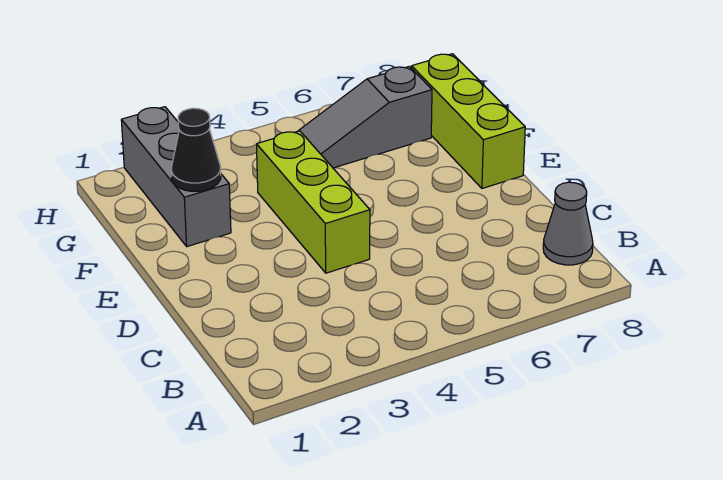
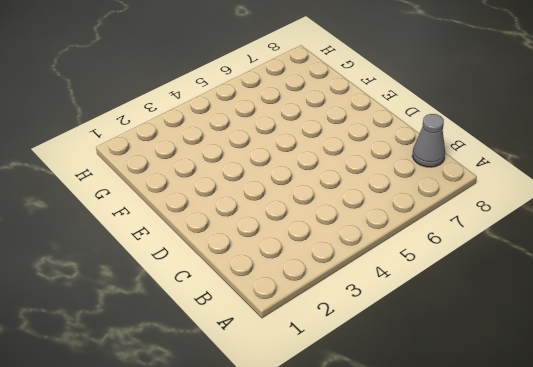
none -> lime 1x3 brick [256,131,370,273]
none -> lime 1x3 brick [412,54,525,188]

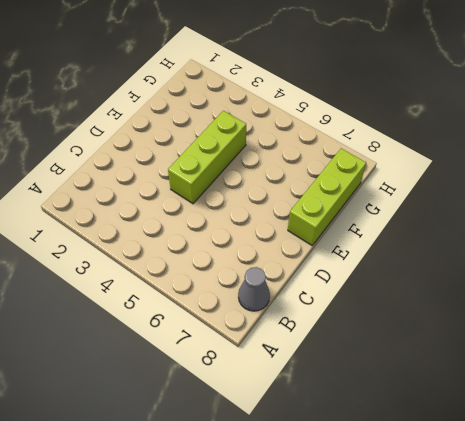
none -> grey 1x3 brick [121,107,231,247]
none -> grey 1x3 slope [299,66,432,168]

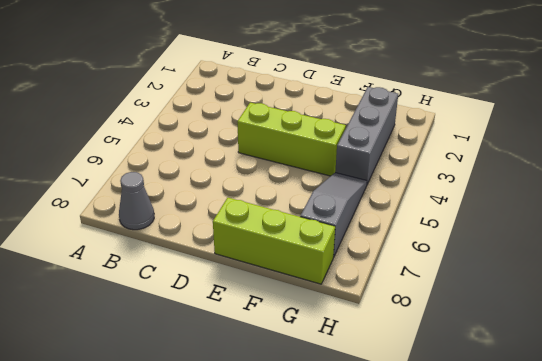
grey 1x3 brick [335,87,398,184] -> grey 1x3 brick turned to [121,107,231,247]
none -> black 1x1 cone [171,108,221,191]

